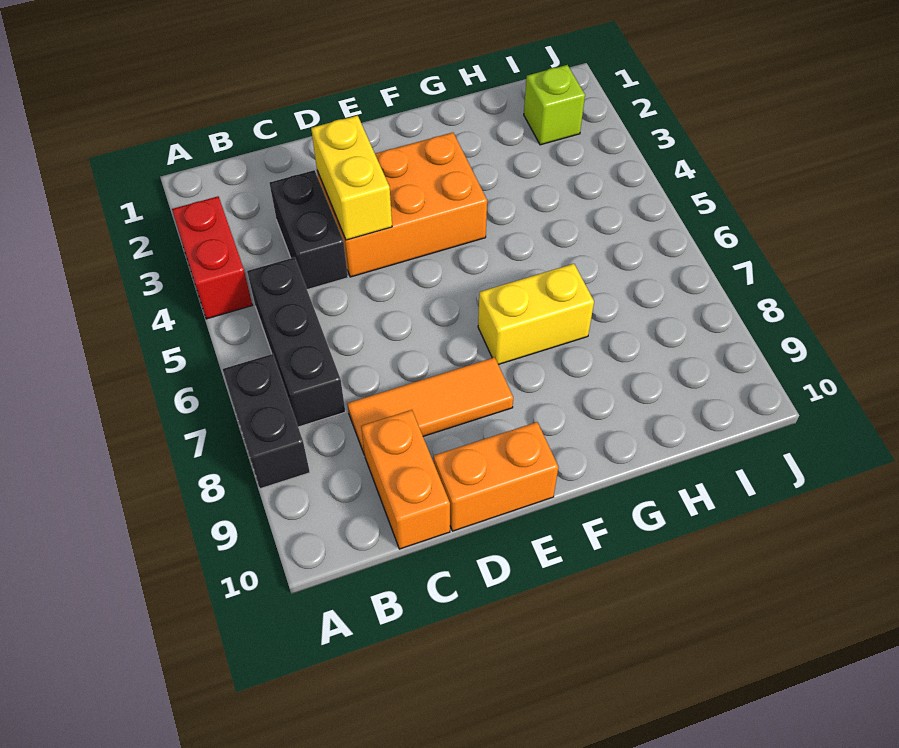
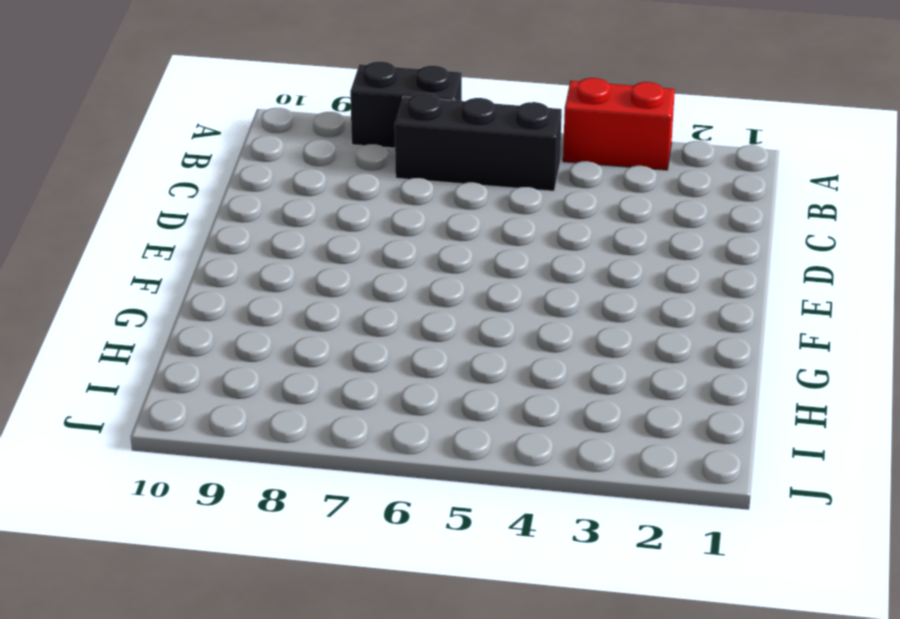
none -> black 1x2 brick [270,170,348,290]
none -> orange 1x3 tile [347,357,513,455]

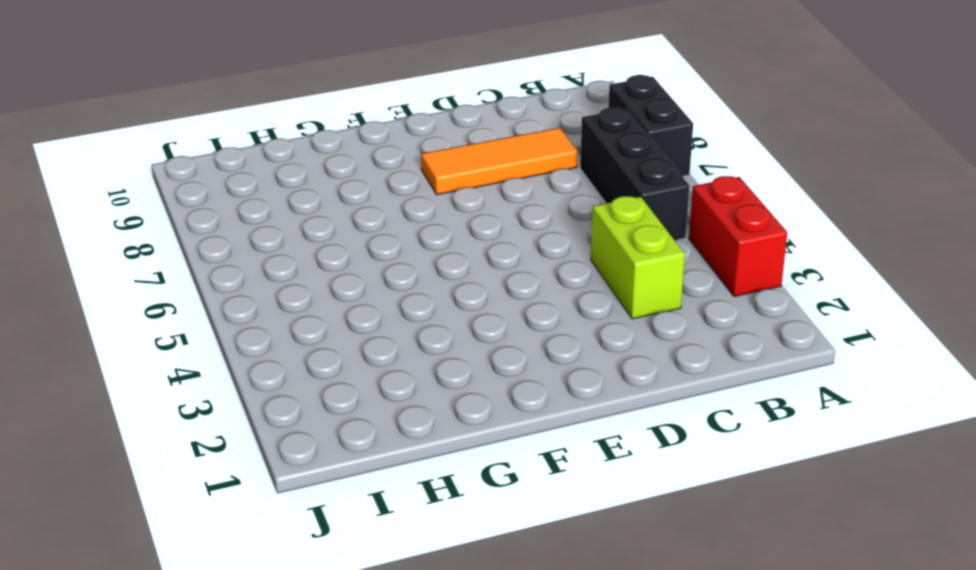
lime 1x2 brick [591,196,685,319] -> black 1x2 brick [270,170,348,290]
none -> orange 1x2 brick [361,410,450,549]
none -> orange 2x3 brick [317,133,487,277]

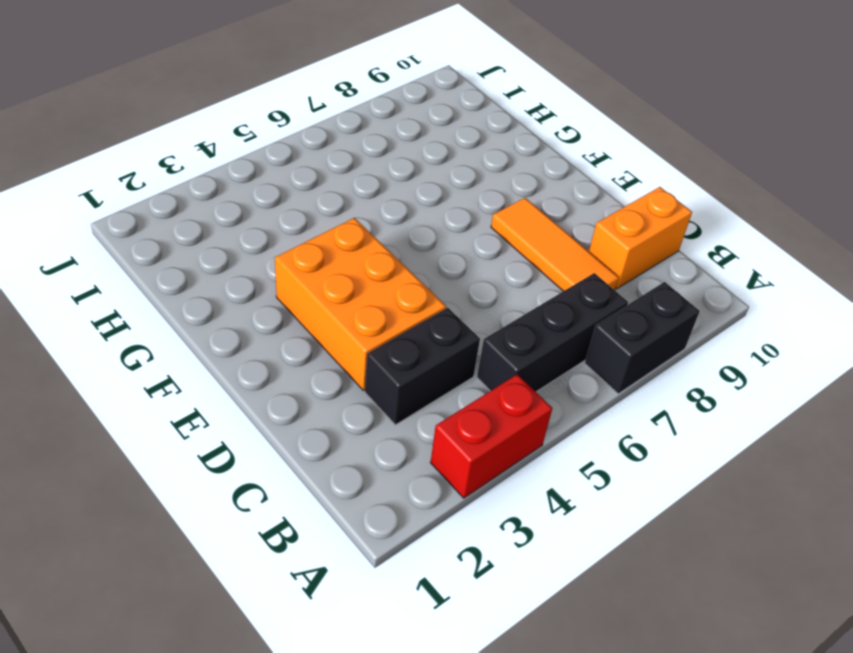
none -> orange 1x2 brick [434,422,558,531]
none -> yellow 1x2 brick [478,264,594,365]

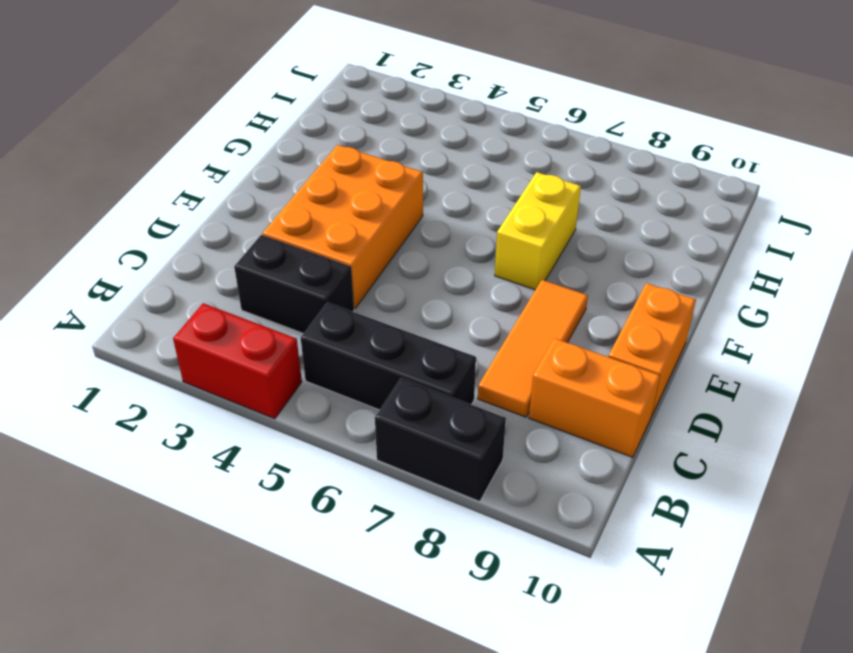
none -> lime 1x1 brick [524,65,585,145]
none -> yellow 1x2 brick [311,116,392,240]

